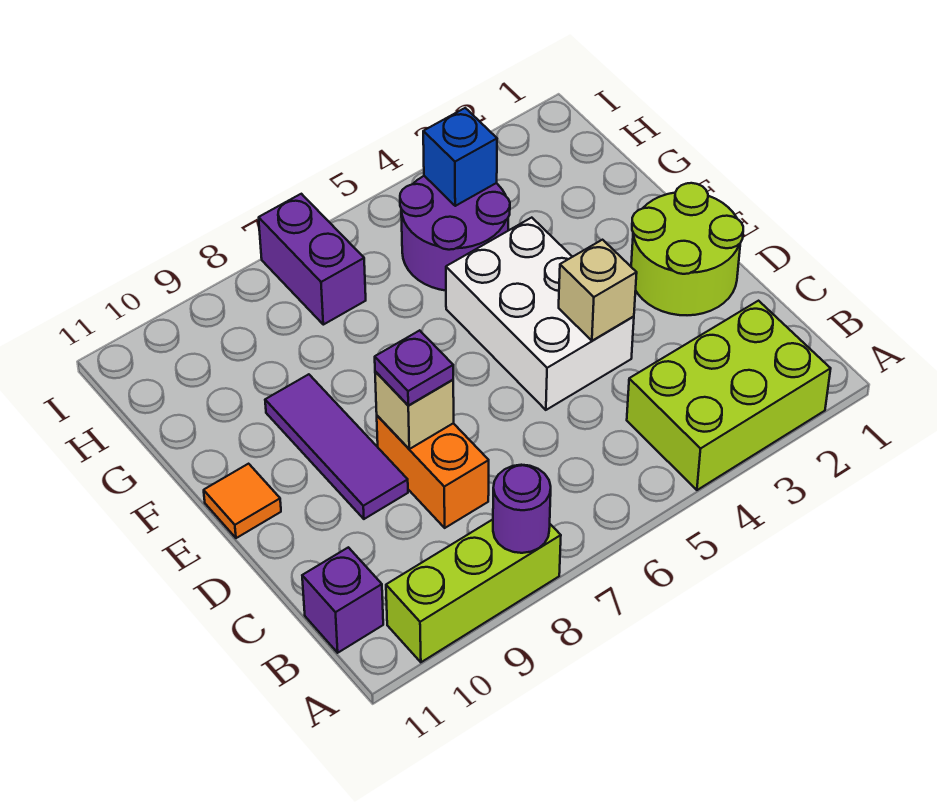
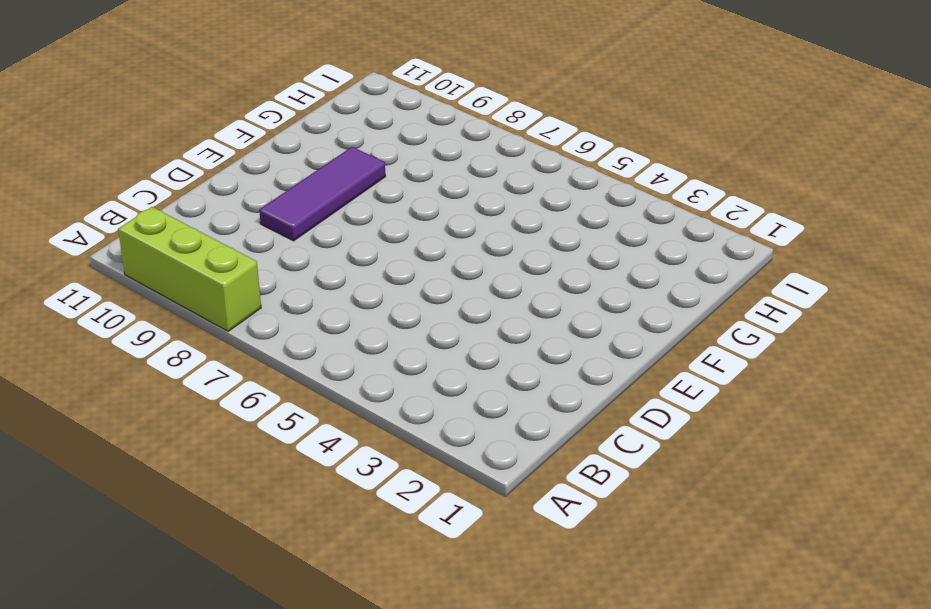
none -> lime 2x3 brick [627,301,831,490]
none -> purple 1x1 brick [302,547,383,653]
none -> orange 1x2 brick [377,416,489,528]

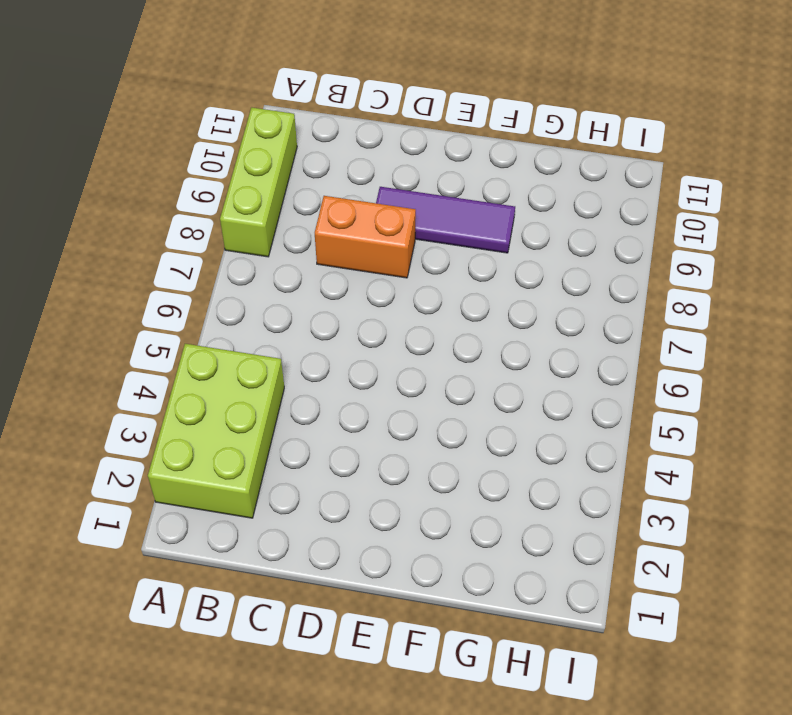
none -> purple 1x1 brick [302,547,383,653]
none -> lime 2x2 round brick [631,183,743,315]
none -> white 2x3 brick [446,218,634,410]

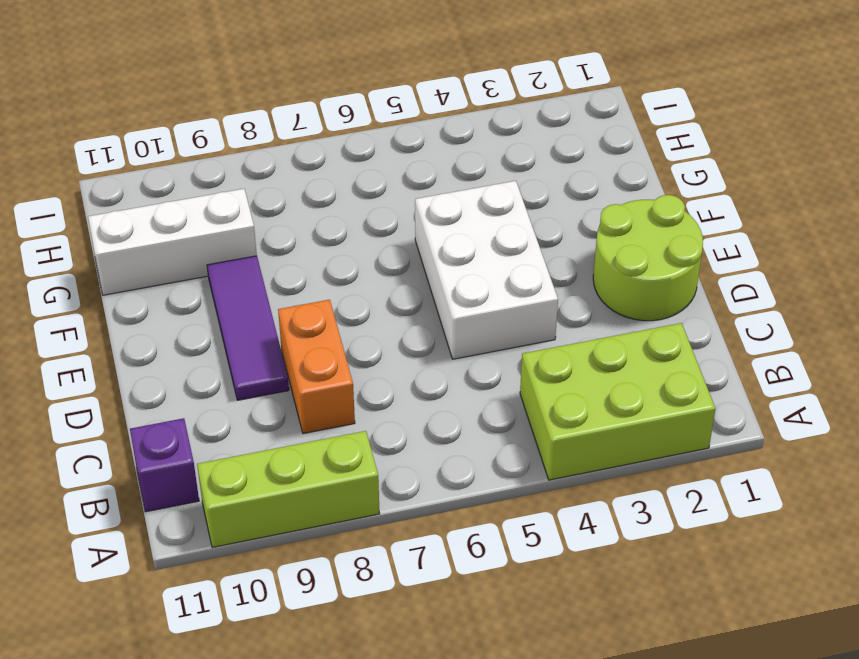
white 1x3 brick [88,189,257,295] -> none
none -> orange 1x1 tile [204,464,281,538]
none -> purple 2x2 round brick [400,176,510,291]
none -> purple 1x2 brick [259,194,366,325]

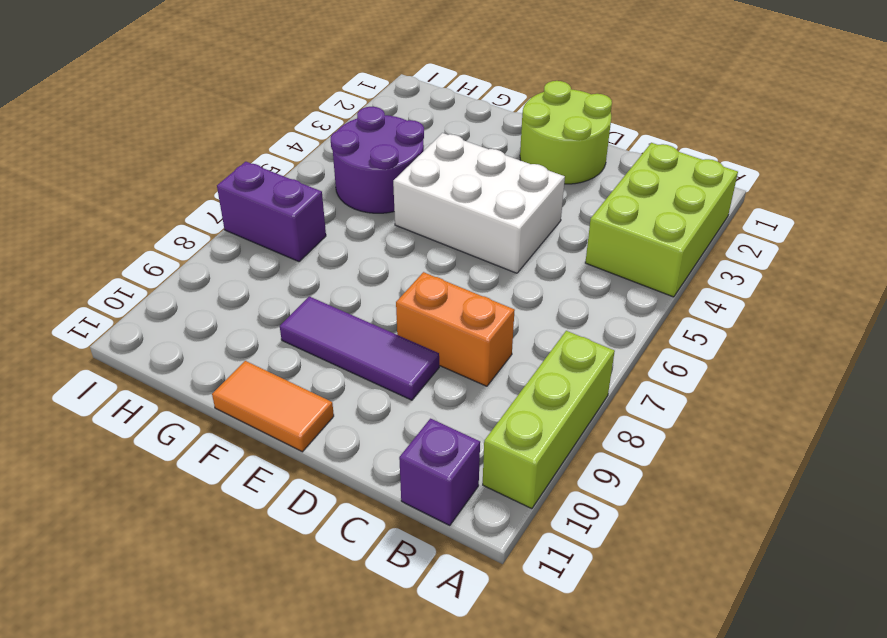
orange 1x2 tile [212,361,334,452] -> orange 1x1 tile [204,464,281,538]
none -> purple 1x1 round brick [493,465,551,553]
none -> tan 1x1 brick [559,240,637,341]
none -> tan 1x1 brick [375,372,454,449]

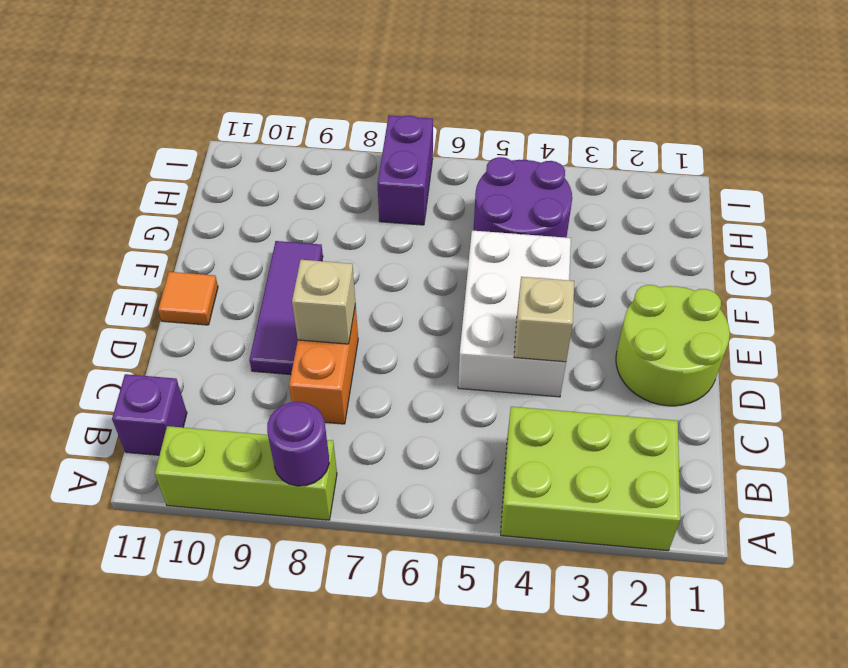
none -> blue 1x1 brick [423,108,497,206]
none -> purple 1x1 plate [375,330,453,405]

